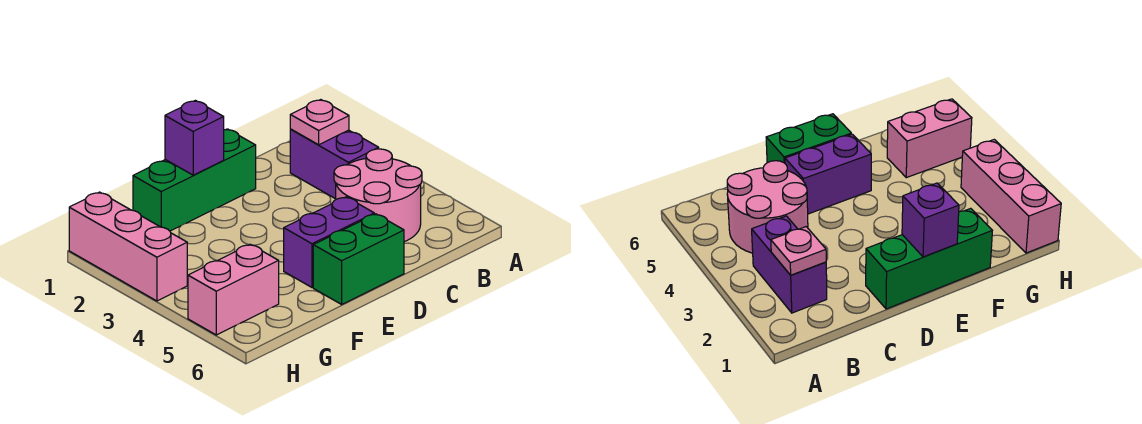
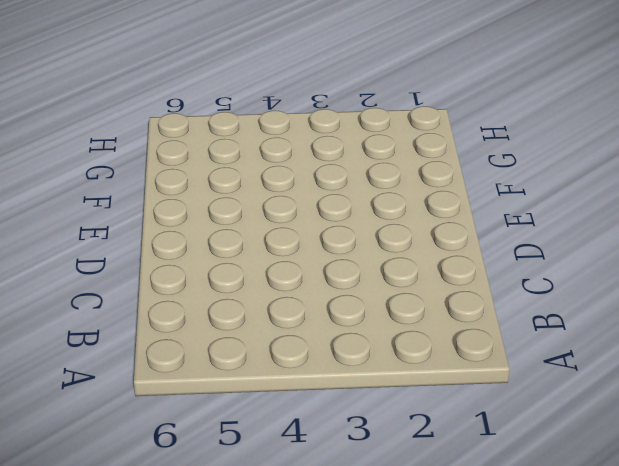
none -> purple 1x2 brick [290,129,379,199]
none -> pink 2x2 round brick [334,149,422,242]

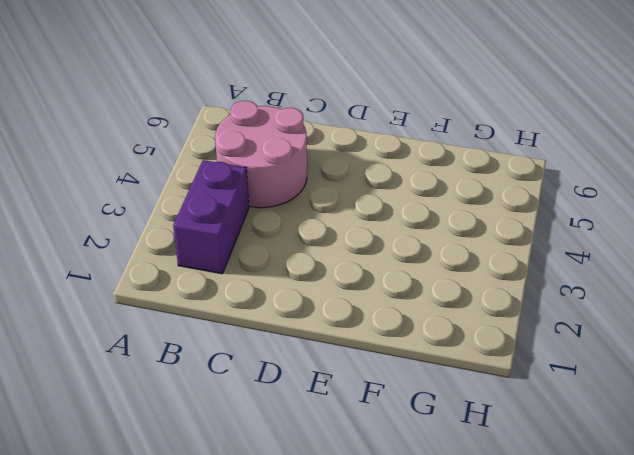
none -> green 1x3 brick [133,129,256,231]
none -> purple 1x2 brick [284,197,374,287]

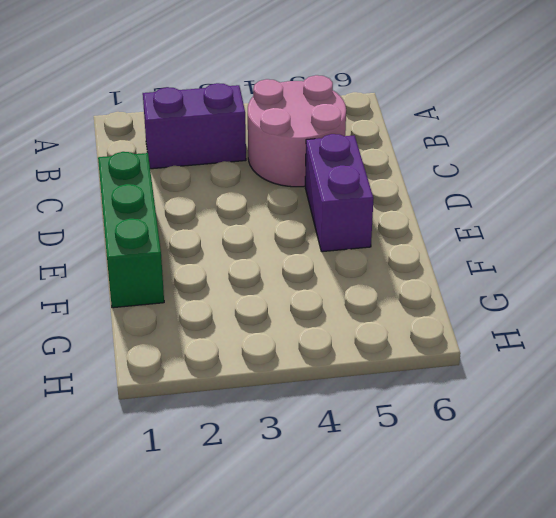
none -> green 1x2 brick [313,214,404,304]
none -> pink 1x2 brick [188,244,279,335]

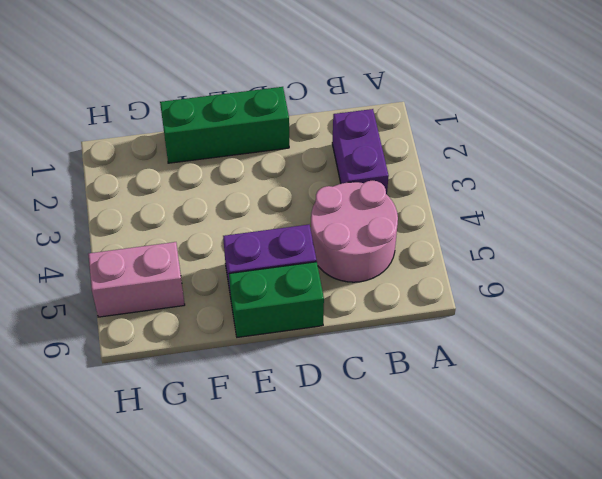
none -> pink 1x3 brick [69,192,187,301]
none -> pink 1x1 plate [290,100,349,145]

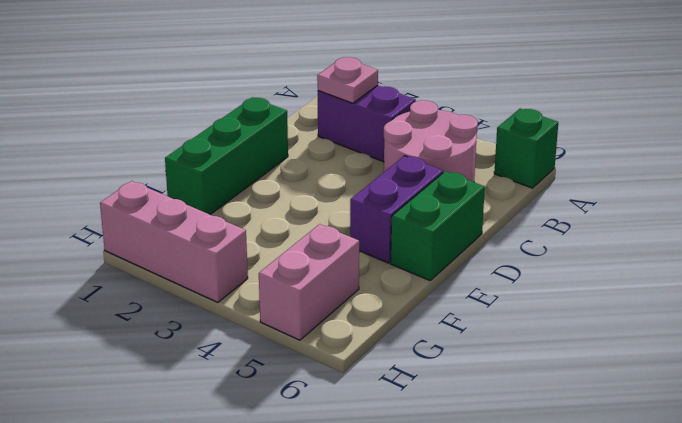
green 1x1 brick [494,108,558,188] -> none
none -> purple 1x1 brick [165,100,224,175]

